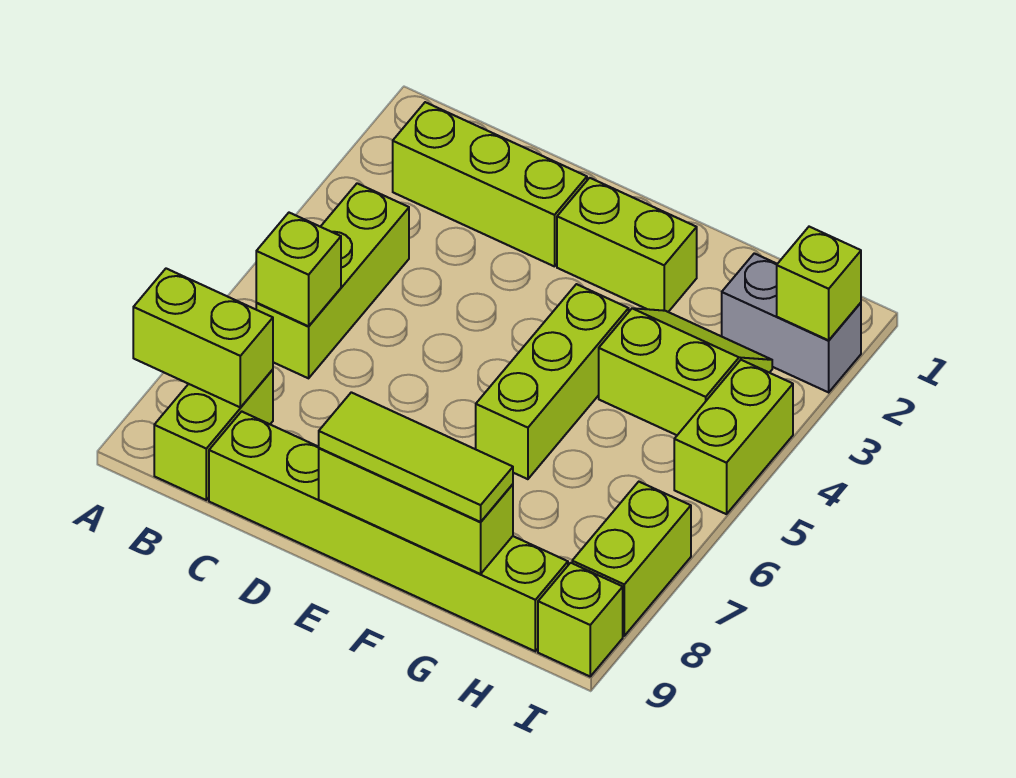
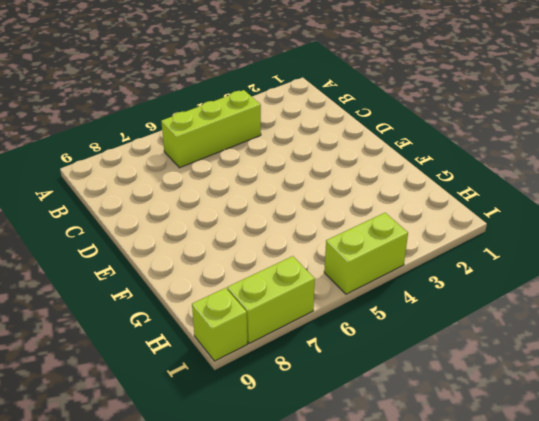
none -> lime 1x3 brick [393,102,587,266]
none -> lime 1x2 brick [154,370,273,500]
none -> lime 1x6 brick [209,411,568,651]

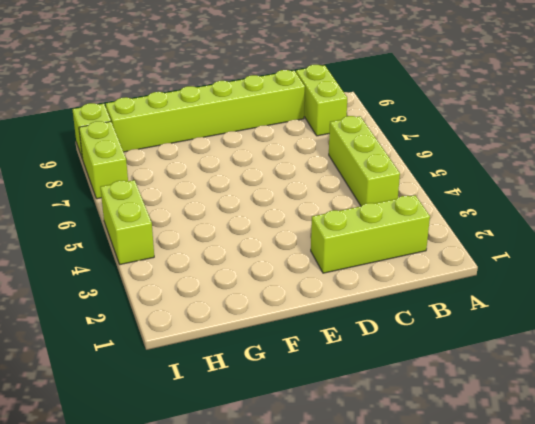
none -> lime 1x2 brick [557,178,697,312]
none -> lime 1x3 brick [476,284,629,479]
none -> lime 2x2 slope [599,308,772,435]

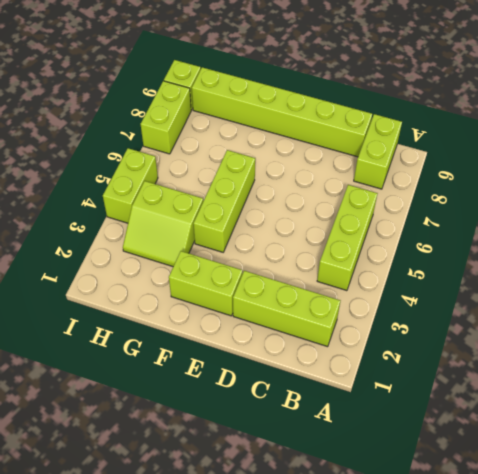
none -> grey 1x2 brick [722,253,861,392]
none -> lime 1x2 brick [133,269,273,407]
none -> lime 1x1 brick [256,213,341,326]

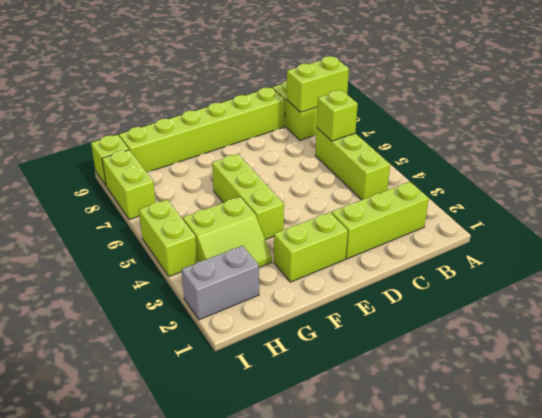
none -> lime 1x3 brick [319,448,513,574]
none -> lime 1x1 brick [777,227,861,340]
none -> lime 1x3 tile [319,392,513,522]

